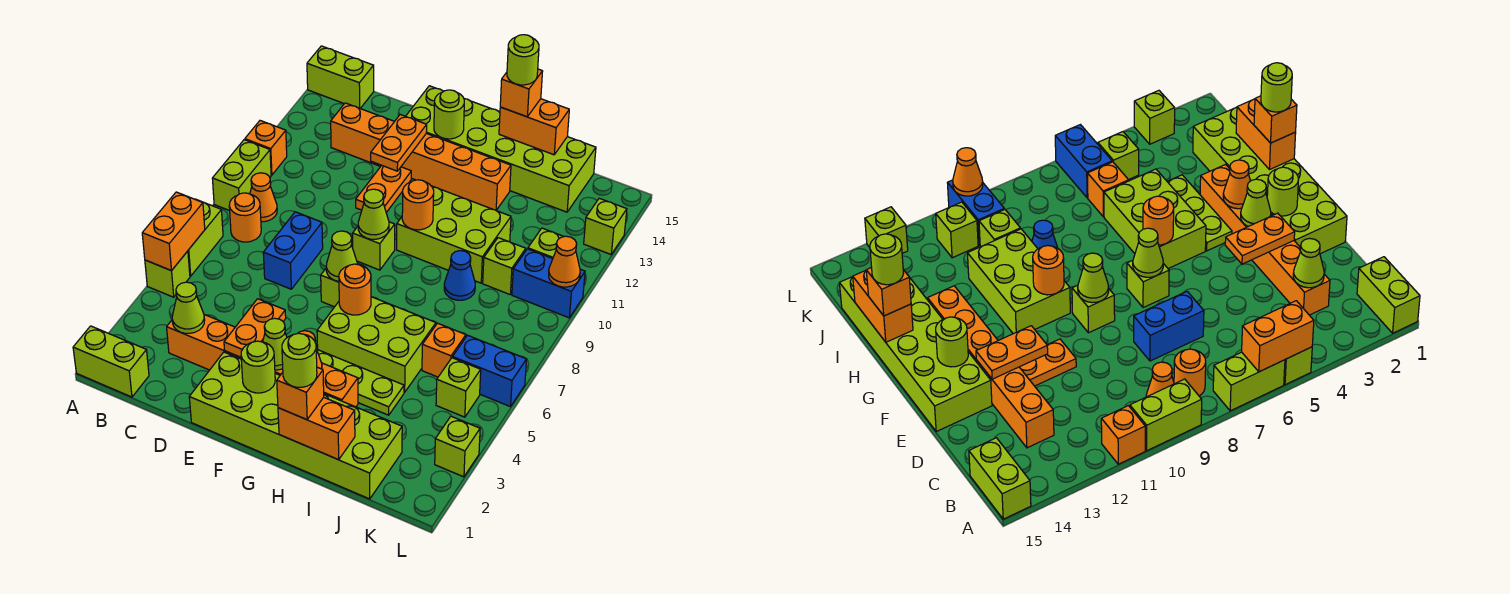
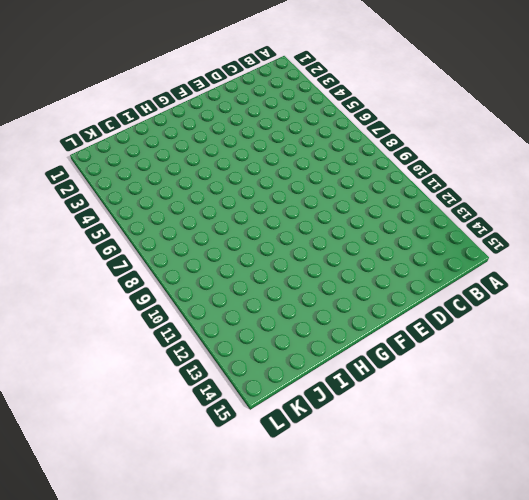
none -> lime 1x2 brick [73,326,149,397]
none -> lime 1x1 brick [145,251,190,297]
none -> lime 1x2 brick [188,199,223,276]
none -> lime 1x2 brick [212,140,271,211]

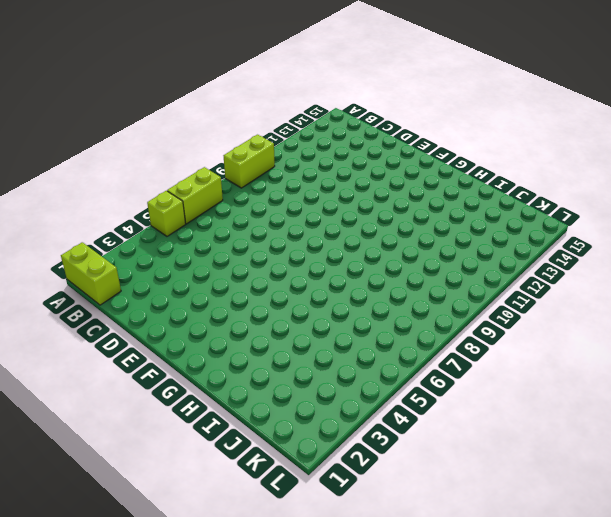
none -> orange 1x1 brick [245,121,287,175]
none -> lime 1x2 brick [307,46,374,108]
none -> orange 1x1 round brick [229,193,261,242]
none -> orange 1x1 cone [250,173,277,222]

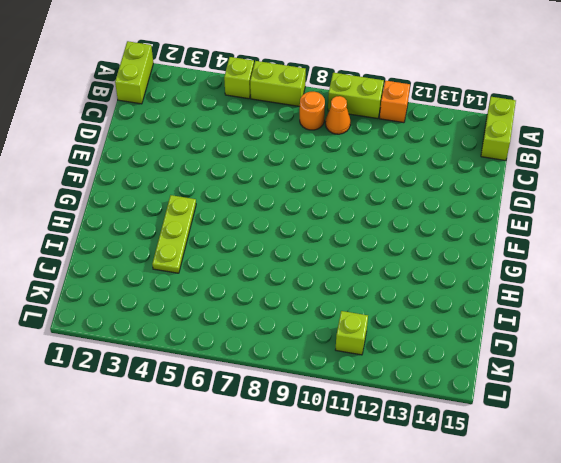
none -> orange 1x6 brick [167,315,358,407]
none -> orange 1x6 brick [331,103,511,210]
none -> blue 1x2 brick [263,212,323,289]
none -> lime 2x6 brick [189,352,402,499]

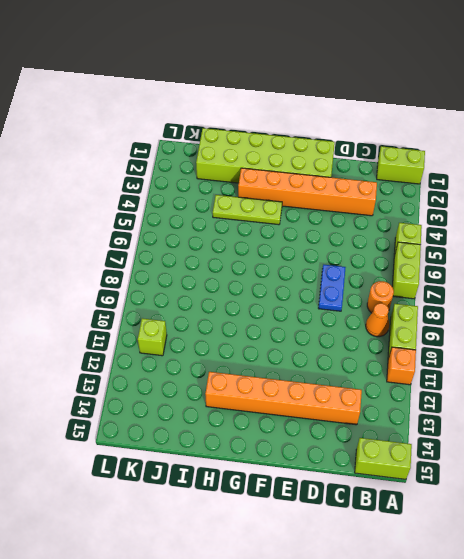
blue 1x2 plate [318,265,346,311] -> blue 1x2 brick [263,212,323,289]
none -> orange 1x2 plate [356,165,411,213]
none -> lime 2x6 brick [406,86,596,212]
none -> lime 1x1 brick [321,264,363,307]
none -> lime 1x1 brick [353,222,395,270]

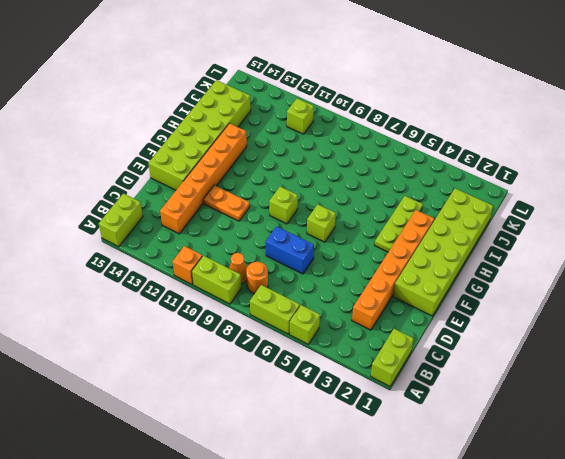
none -> lime 2x3 brick [317,297,436,392]
none -> lime 2x3 brick [397,186,511,283]
none -> blue 1x1 cone [444,251,475,300]
none -> orange 1x1 brick [422,323,466,377]

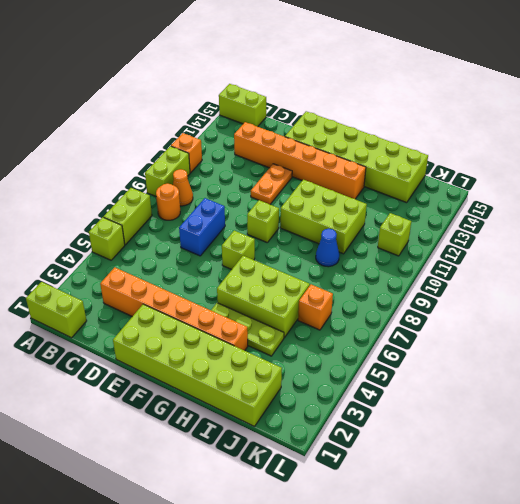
none -> lime 1x1 brick [483,238,526,294]
none -> lime 1x1 brick [436,358,481,417]
none -> blue 1x2 brick [453,335,527,407]
none -> blue 1x2 brick [512,249,585,318]

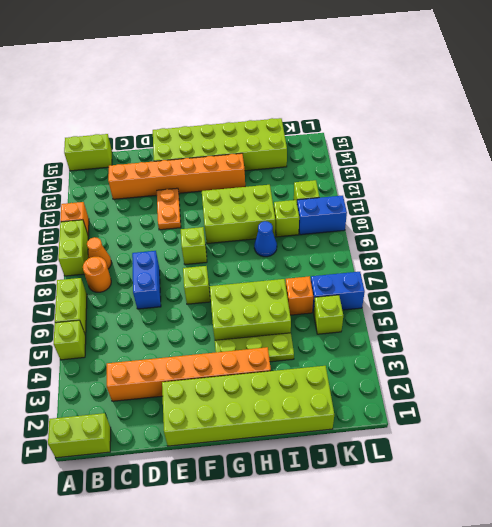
none -> lime 1x1 brick [435,416,480,477]
none -> lime 1x1 brick [584,198,627,254]
none -> orange 1x2 brick [142,192,205,271]
none -> lime 1x1 cone [172,282,205,333]

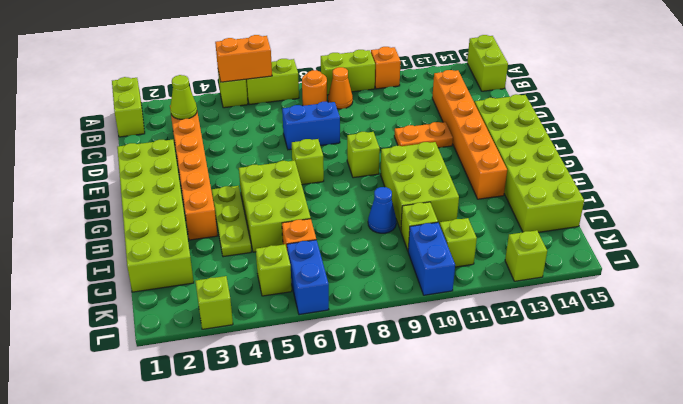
none -> orange 1x2 plate [224,299,286,357]
none -> orange 1x2 plate [371,115,427,171]
none -> lime 1x1 round brick [241,341,275,393]
none -> lime 1x1 cone [263,318,287,370]

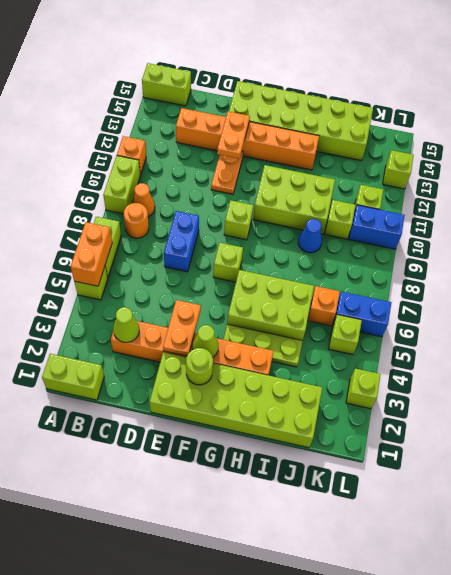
none -> lime 1x1 cone [326,231,358,281]
none -> lime 1x1 cone [358,189,389,239]
none -> lime 1x1 round brick [434,90,464,139]
none -> orange 1x1 cone [1223,160,1250,209]

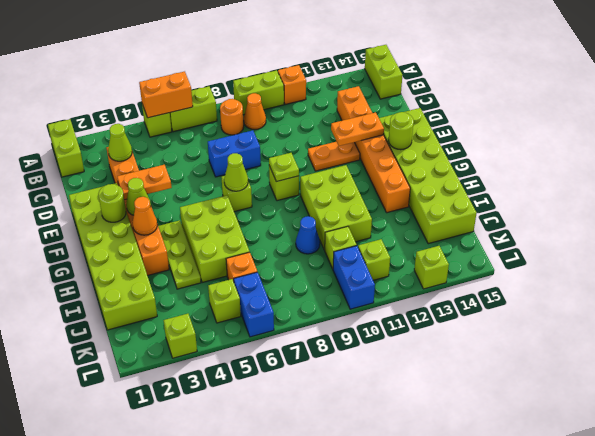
lime 1x1 plate [269,153,299,182] -> lime 1x1 cone [358,189,389,239]
none -> orange 1x1 round brick [339,264,371,315]
none -> orange 1x1 round brick [402,180,434,230]
none -> orange 1x2 brick [278,397,355,460]
none -> orange 1x2 brick [499,99,569,155]

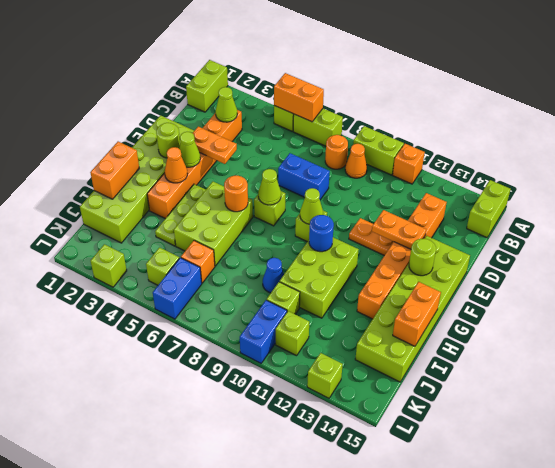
blue 1x1 round brick [309,215,334,252] -> orange 1x1 round brick [402,180,434,230]
none -> orange 1x1 cone [549,236,580,287]
none -> orange 1x1 brick [277,367,324,420]
none -> orange 1x1 brick [500,69,543,117]
none -> lime 1x1 round brick [282,333,317,387]

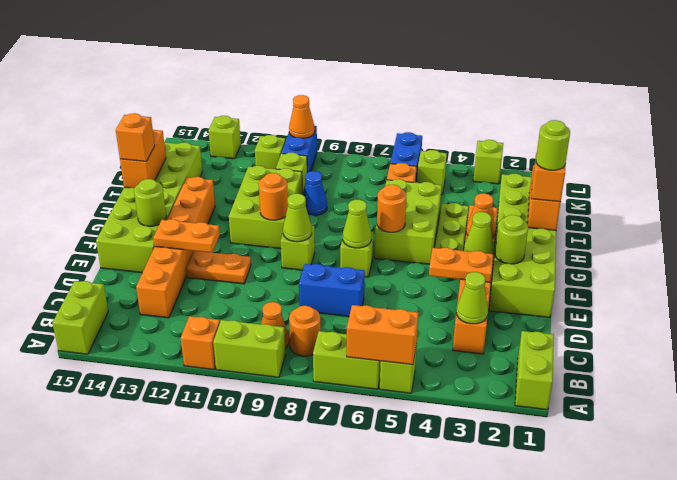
none -> lime 1x1 round brick [507,35,539,85]

